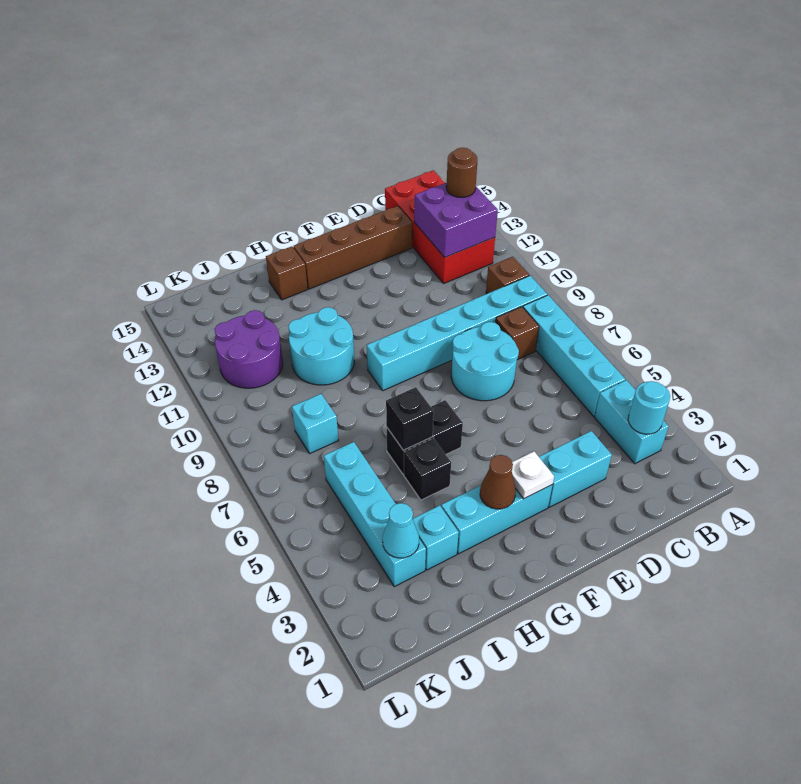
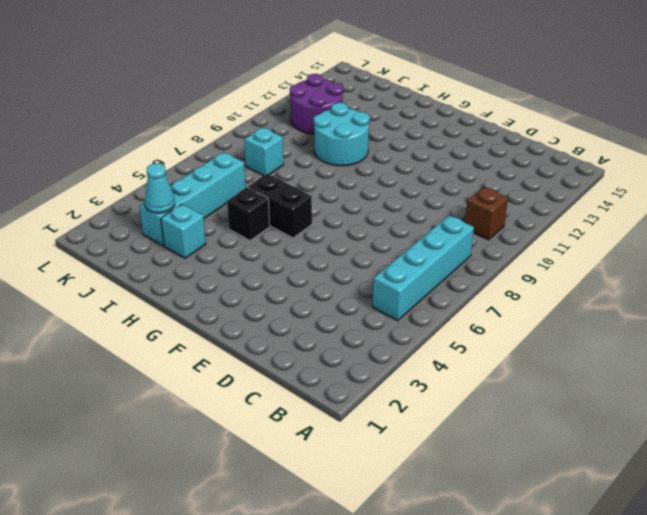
none -> cyan 1x2 brick [594,380,669,464]
none -> cyan 1x6 brick [367,276,547,391]
none -> red 2x4 brick [385,170,495,283]

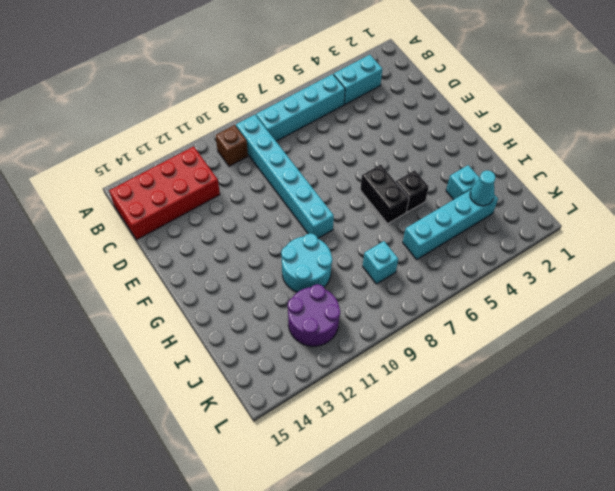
none -> brown 1x1 brick [496,307,539,360]
none -> cyan 1x2 brick [539,431,612,507]
none -> cyan 2x2 round brick [451,322,519,401]

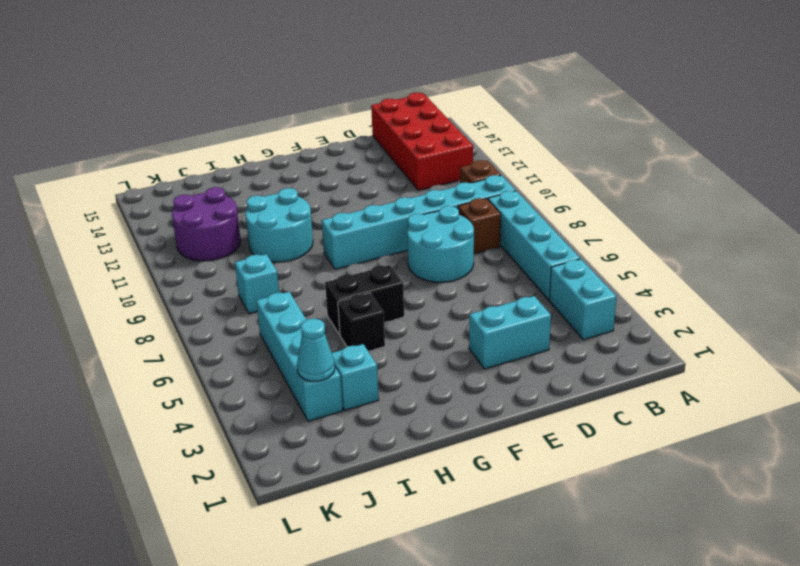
none -> brown 1x4 brick [294,206,412,289]
none -> cyan 1x3 brick [441,485,552,554]
none -> brown 1x1 brick [266,246,308,300]

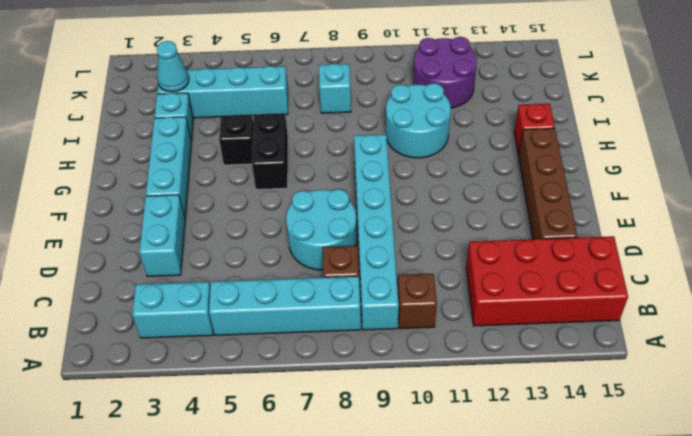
red 1x1 brick [514,104,555,154] -> brown 1x1 brick [266,246,308,300]
none -> cyan 1x1 round brick [628,381,670,434]
none -> purple 2x2 brick [414,183,498,257]
none -> white 1x1 plate [512,452,554,499]

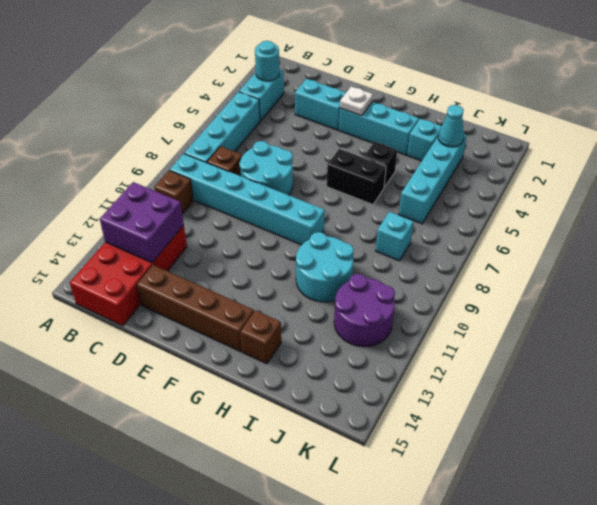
none -> brown 1x1 cone [480,455,516,509]
none -> black 1x1 brick [386,387,434,450]
none -> brown 1x1 round brick [446,148,477,197]

